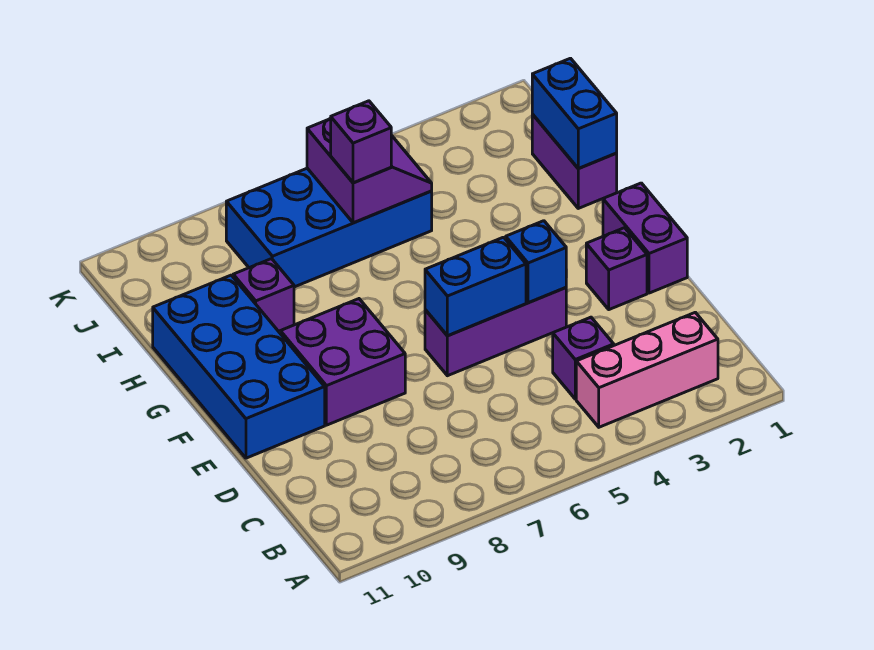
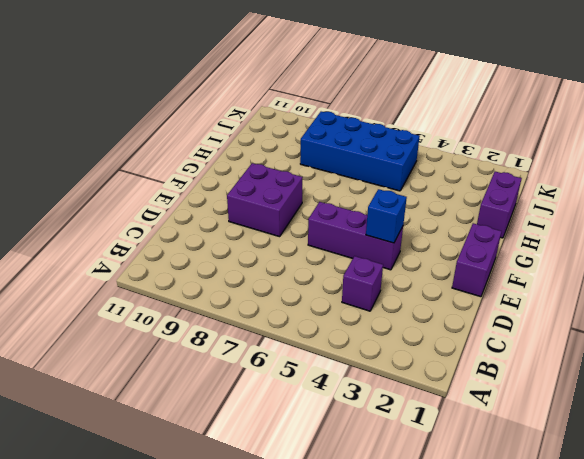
none -> pink 1x3 brick [576,312,718,427]
none -> purple 1x1 brick [586,228,647,310]
none -> blue 2x4 brick [153,275,325,458]

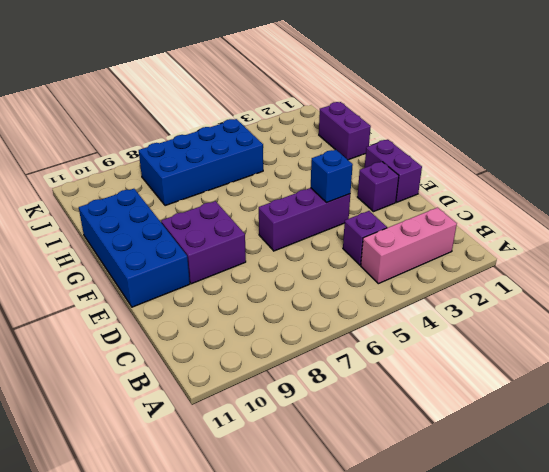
none -> purple 1x1 brick [233,259,294,331]
none -> blue 1x2 brick [425,237,526,336]
none -> blue 1x2 brick [532,58,617,168]

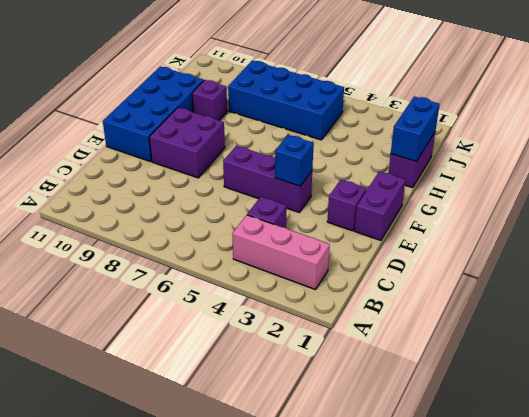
none -> blue 1x2 brick [425,237,526,336]
none -> purple 2x2 slope [307,118,432,223]
none -> purple 1x1 brick [331,101,391,183]

